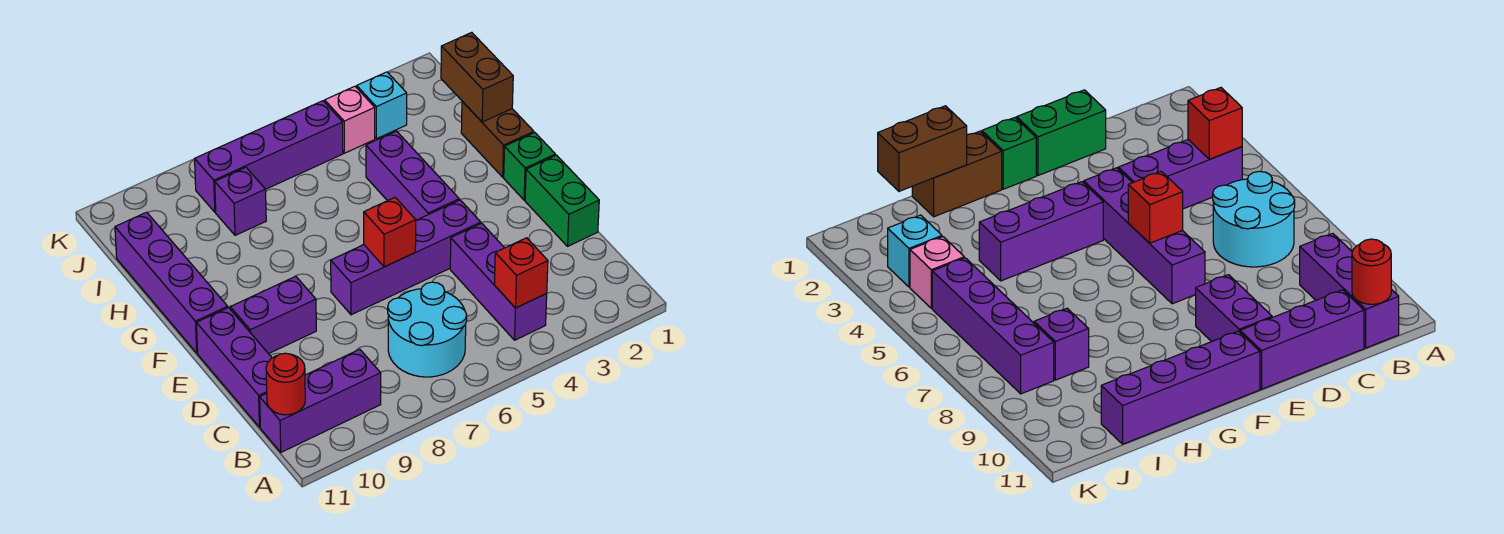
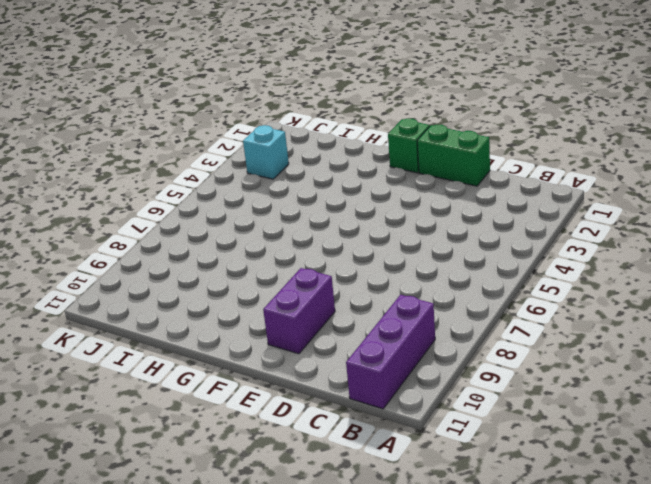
none -> purple 1x3 brick [450,223,547,340]
none -> cyan 2x2 round brick [388,282,467,377]
none -> purple 1x3 brick [196,308,272,427]

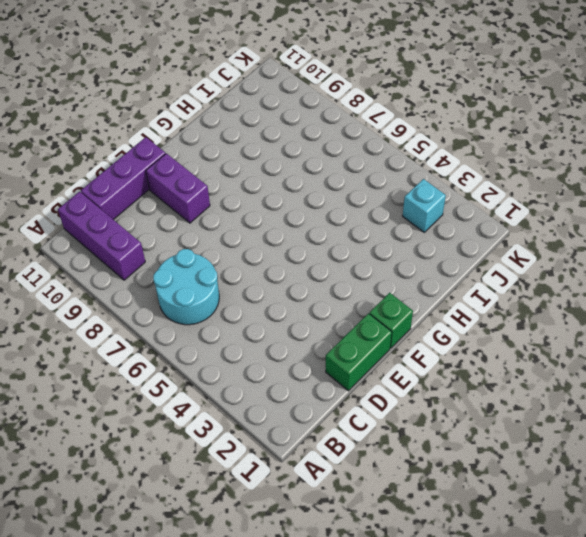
none -> purple 1x3 brick [450,223,547,340]
none -> purple 1x4 brick [331,200,481,315]
none -> purple 1x3 brick [366,131,459,220]

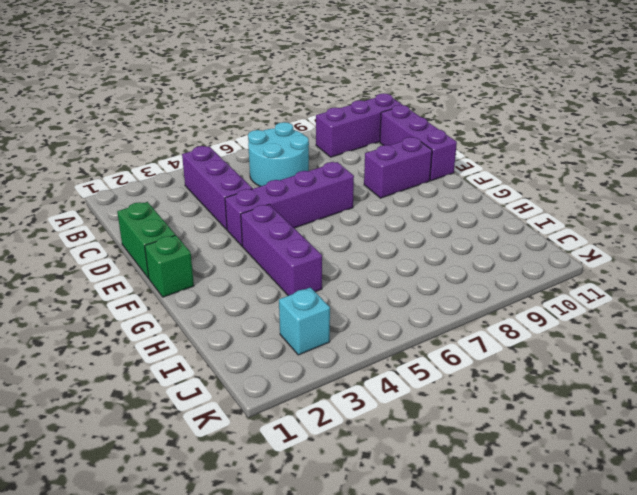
none -> purple 1x4 brick [115,212,228,353]
none -> brown 1x2 brick [461,101,534,177]
none -> purple 1x1 brick [215,167,266,235]

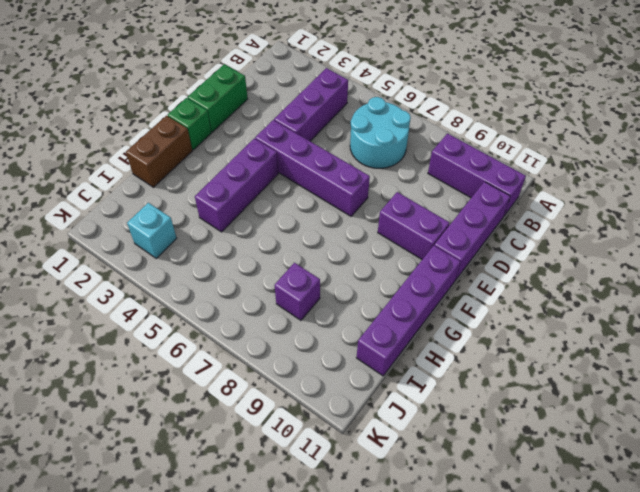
none -> pink 1x1 brick [325,86,375,153]
none -> purple 1x4 brick [195,101,343,212]
none -> red 1x1 brick [494,238,548,308]

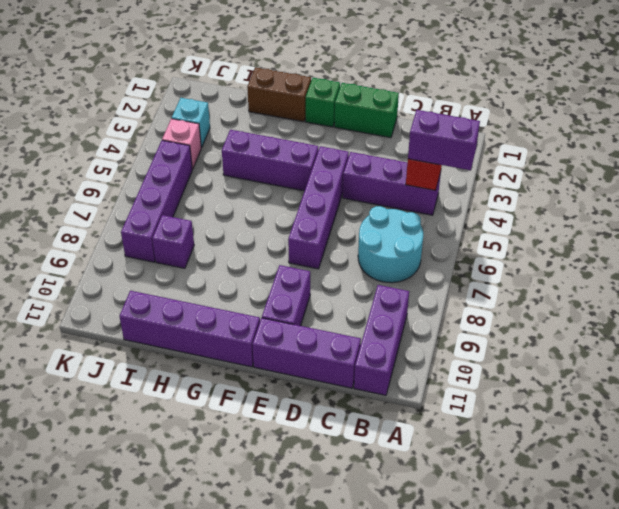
purple 1x2 brick [408,110,480,170] -> none
none -> red 1x1 round brick [266,353,305,415]
none -> red 1x1 brick [364,198,416,267]
none -> brown 1x2 brick [441,32,513,122]

